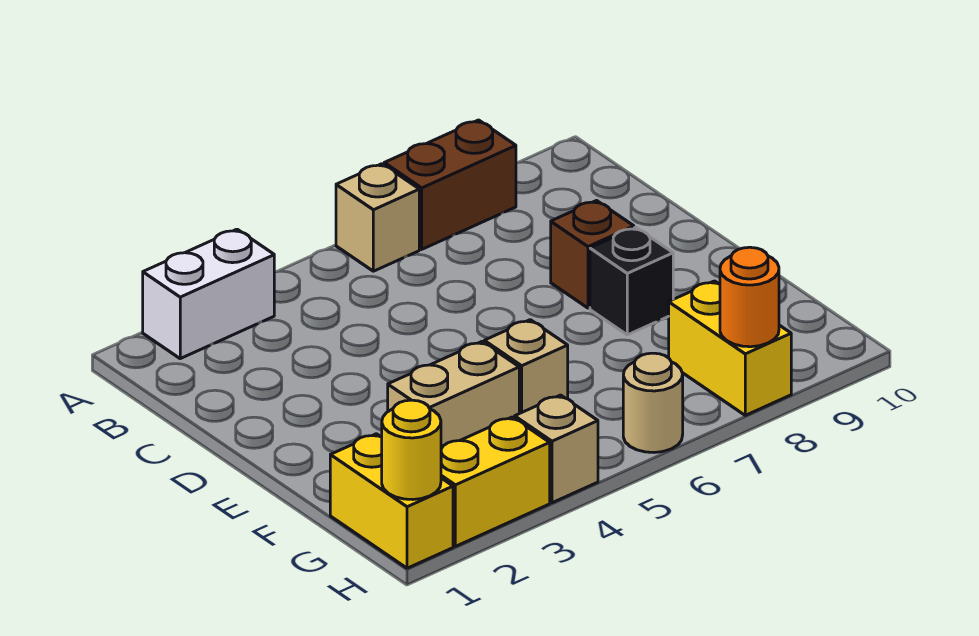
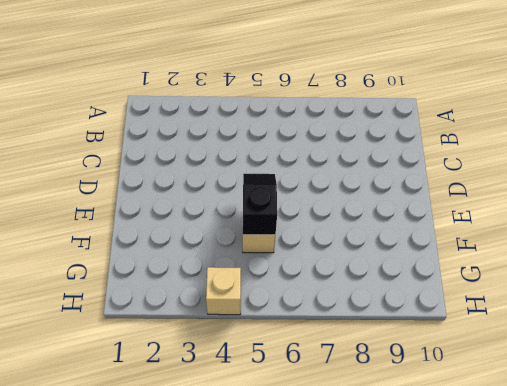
black 1x2 slope [243,174,277,235] -> none
none -> white 1x2 brick [143,229,274,359]
none -> tan 1x1 brick [336,164,419,271]
none -> brown 1x2 brick [384,120,516,249]

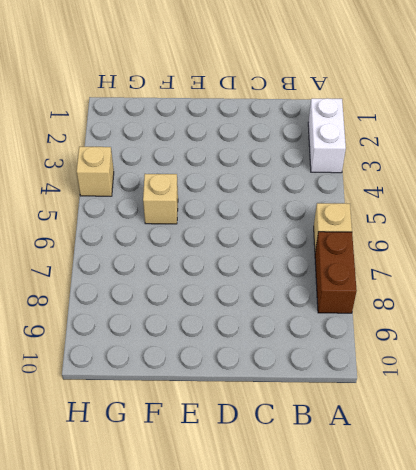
none -> brown 1x1 brick [551,201,634,308]
none -> black 1x1 brick [590,227,673,335]
none -> tan 1x2 brick [388,342,519,449]

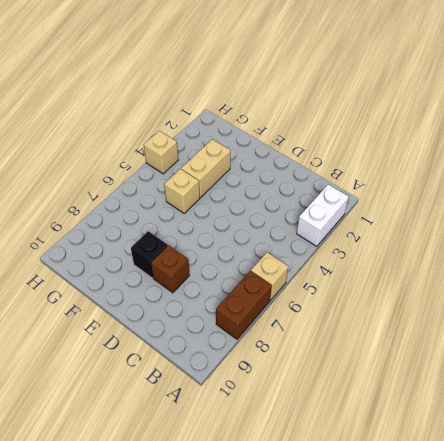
none -> yellow 1x2 brick [330,434,453,568]
none -> yellow 1x2 brick [669,281,791,415]
none -> yellow 1x2 brick [441,417,550,546]

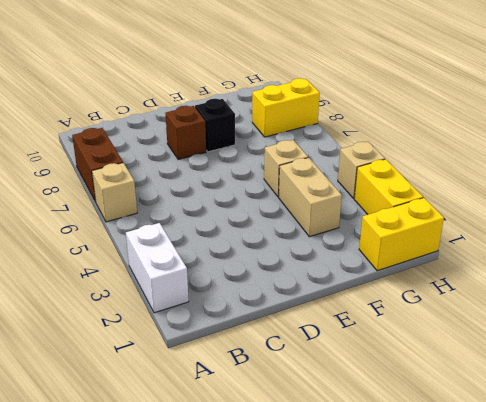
none -> tan 1x1 round brick [623,353,683,453]
none -> yellow 1x1 round brick [382,400,441,500]
none -> orange 1x1 round brick [720,247,779,347]

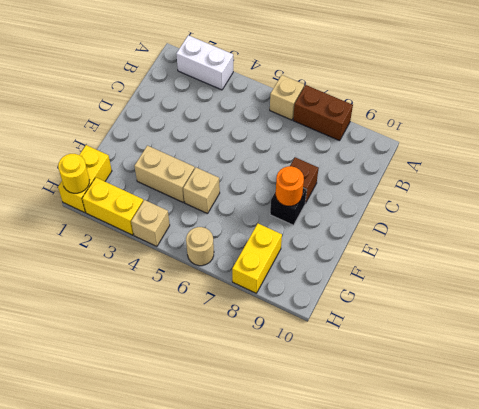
orange 1x1 round brick [276,166,304,206] -> orange 1x1 round brick moved to [720,247,779,347]

